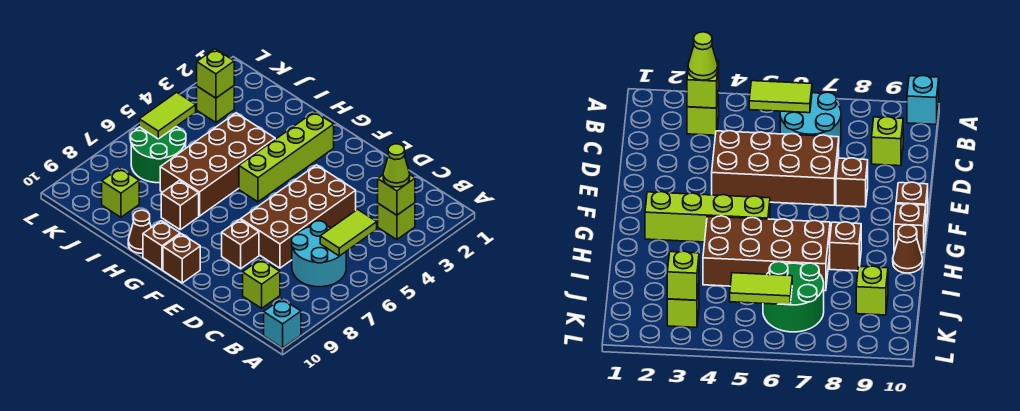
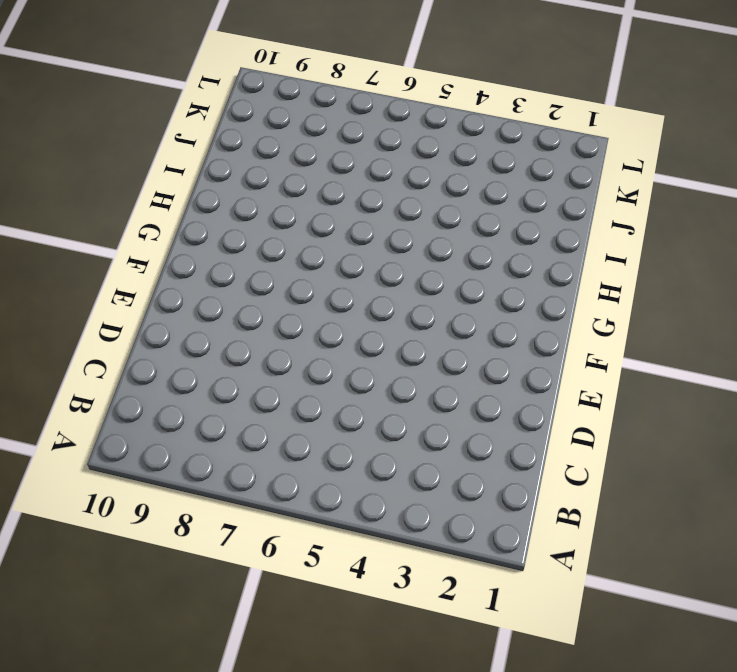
none -> cyan 1x1 brick [264,299,301,348]
none -> lime 1x1 brick [378,203,415,240]
none -> cyan 2x2 round brick [292,221,346,287]

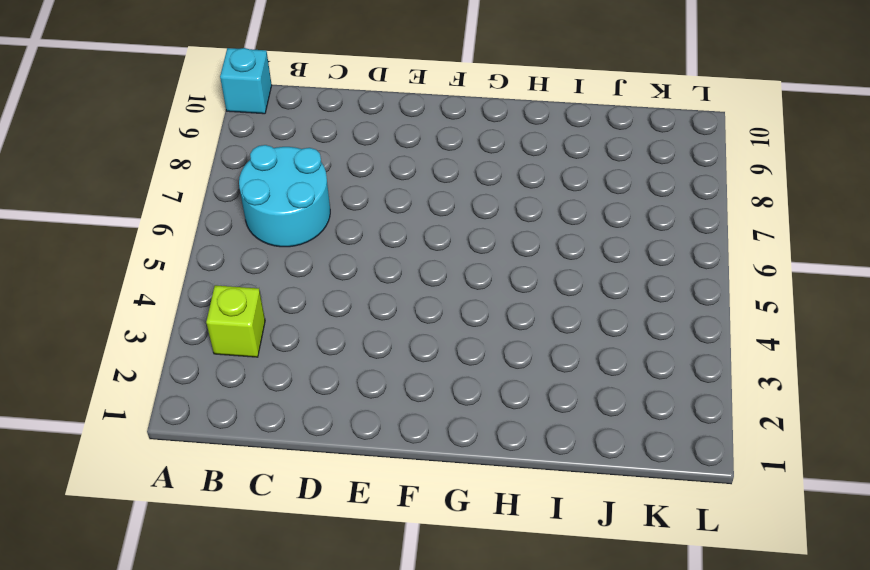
none -> lime 1x1 brick [243,259,280,308]
none -> brown 2x4 brick [241,165,356,268]
none -> brown 1x1 brick [222,220,259,269]

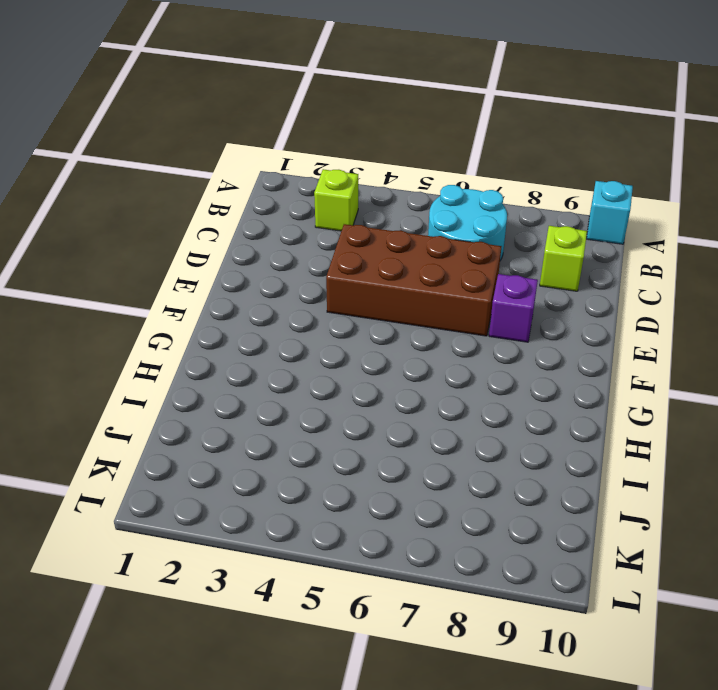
purple 1x1 brick [489,274,538,342] -> brown 1x1 brick [222,220,259,269]
none -> brown 1x1 brick [163,234,200,283]
none -> lime 1x4 brick [239,112,334,202]
none -> brown 1x1 brick [143,221,180,270]

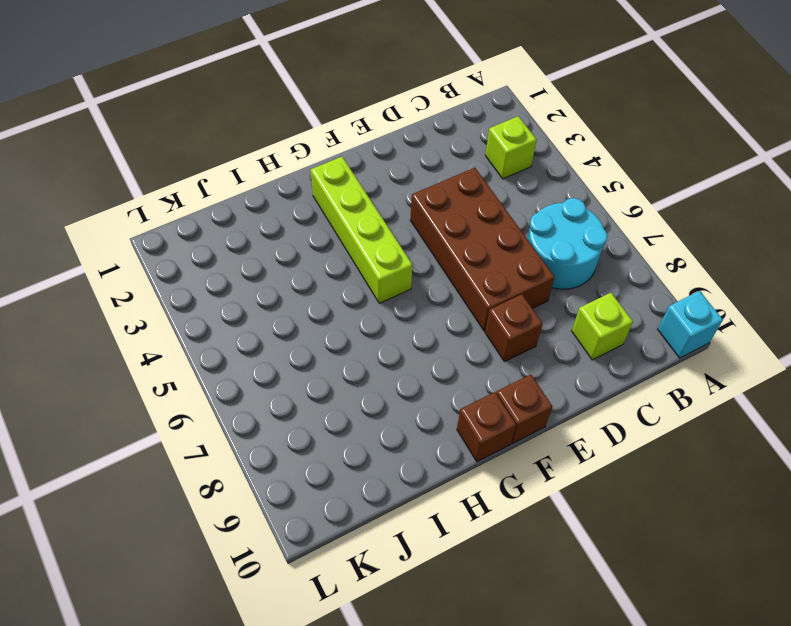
none -> brown 2x4 brick [160,113,275,216]
none -> brown 1x1 brick [161,181,199,230]
none -> brown 1x1 cone [128,210,151,253]

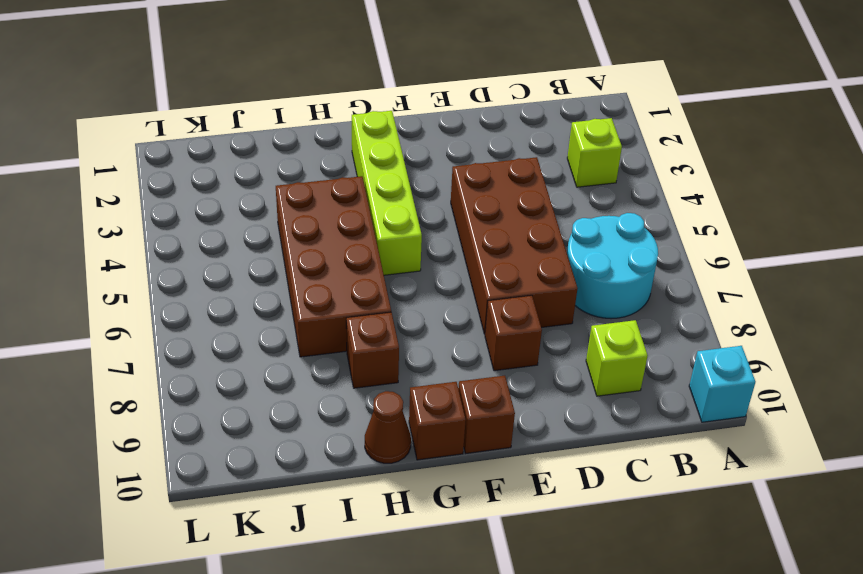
none -> green 2x2 round brick [131,126,186,183]
none -> lime 1x1 brick [102,168,139,217]
none -> lime 1x1 brick [197,86,234,122]

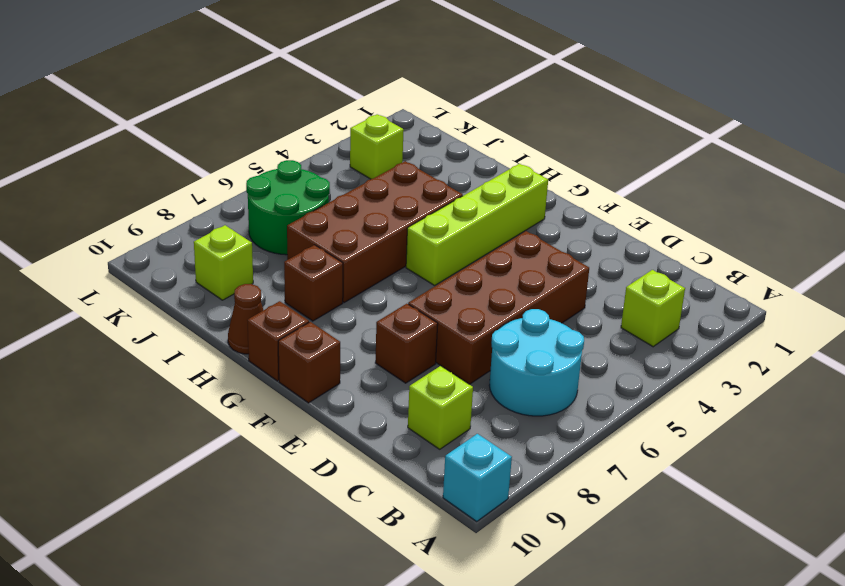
none -> lime 1x1 brick [378,175,415,215]
none -> lime 1x2 tile [320,209,377,256]
none -> lime 1x1 brick [197,49,234,98]

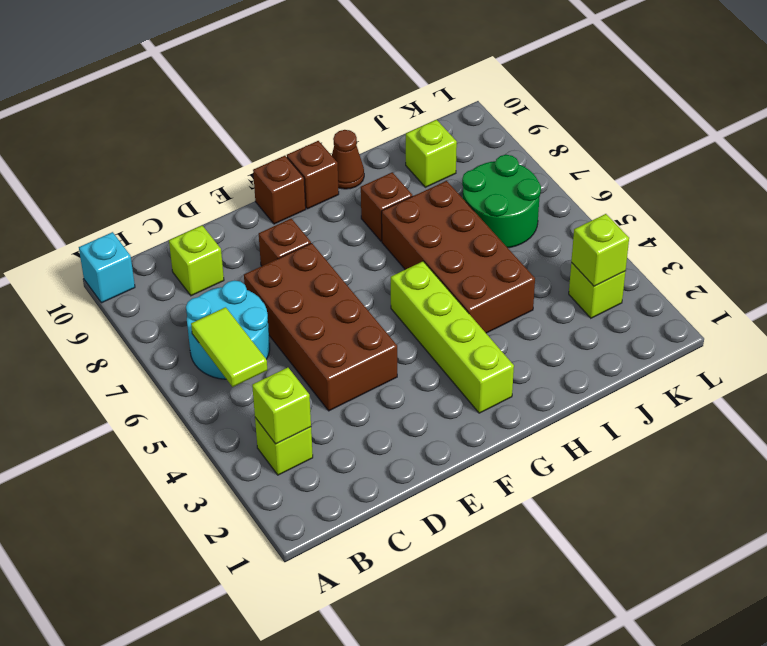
none -> lime 1x2 tile [139,92,196,139]
none -> lime 1x1 cone [383,144,410,187]

